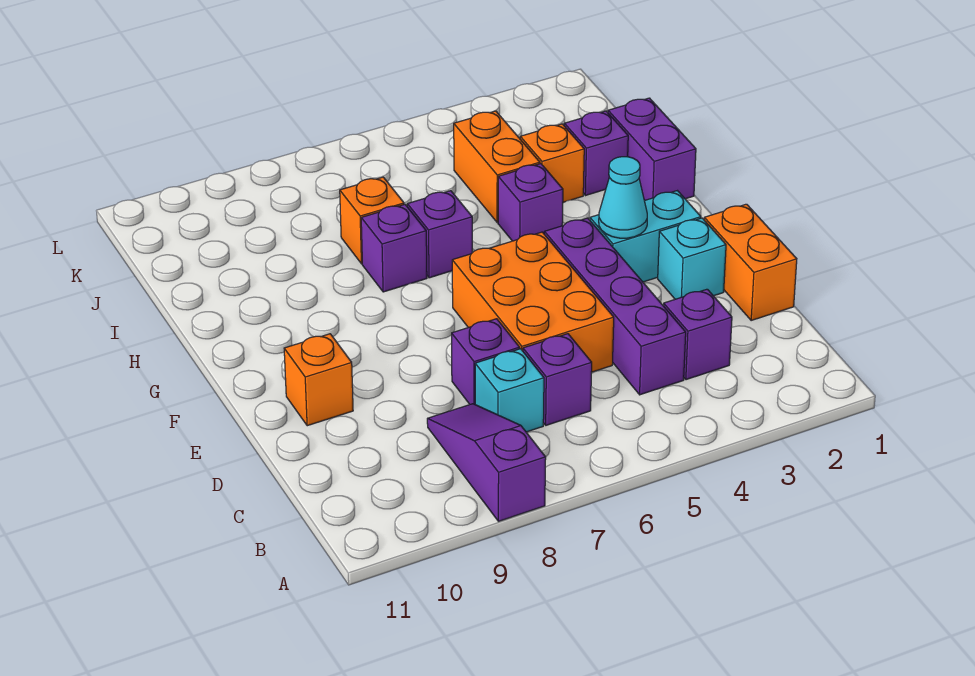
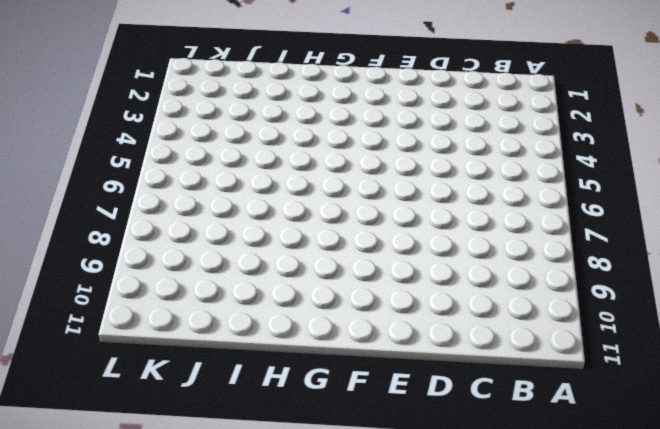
none -> purple 1x3 slope [427,404,546,521]
none -> purple 1x1 brick [664,289,732,380]
none -> purple 1x4 brick [544,218,686,395]

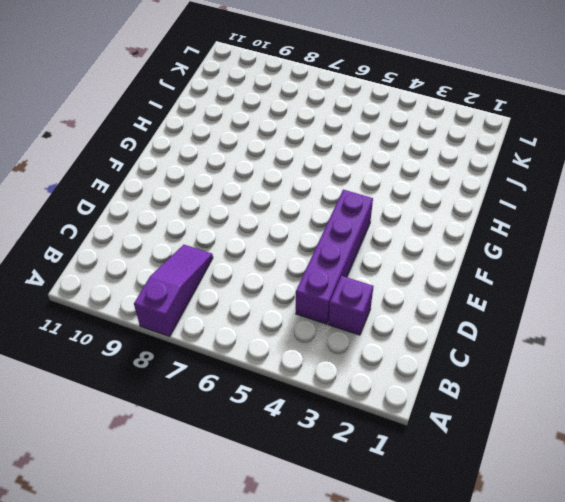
none -> purple 1x1 brick [523,334,592,425]
none -> cyan 1x1 brick [475,349,544,432]
none -> orange 1x2 brick [704,204,797,320]

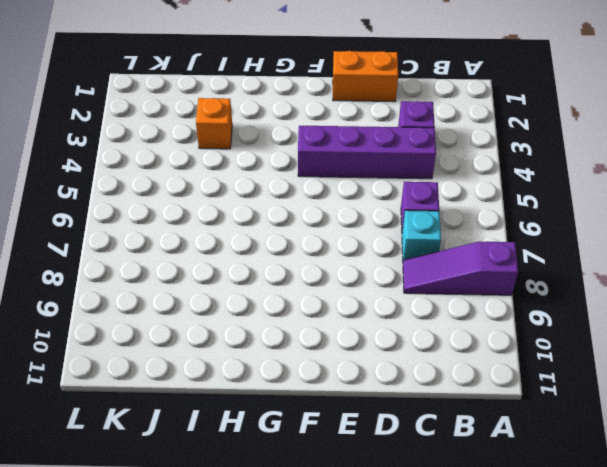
none -> orange 2x3 brick [452,232,614,372]
none -> purple 1x1 brick [452,319,520,404]
none -> cyan 1x1 brick [658,218,726,299]

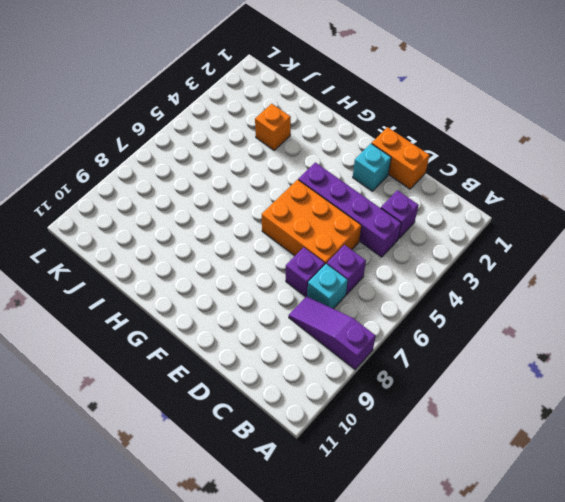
none -> orange 1x1 brick [284,334,353,426]
none -> cyan 1x2 brick [590,191,701,282]
none -> purple 1x2 brick [608,98,696,200]

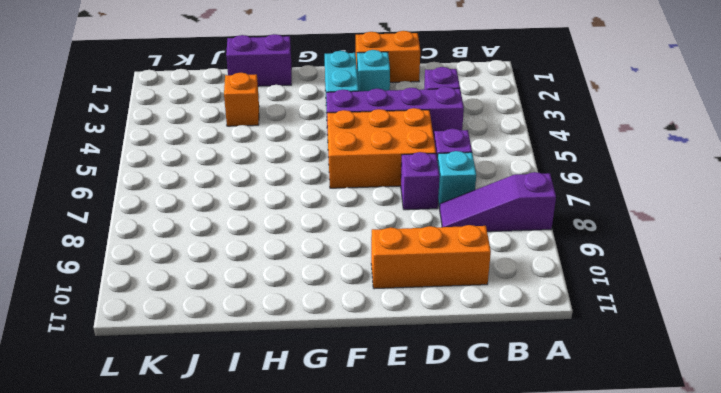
orange 1x3 brick [371,225,491,289] -> orange 1x1 brick [284,334,353,426]
none -> purple 1x1 brick [498,164,563,241]
none -> purple 1x1 brick [407,191,472,278]
none -> purple 1x1 brick [361,204,427,292]

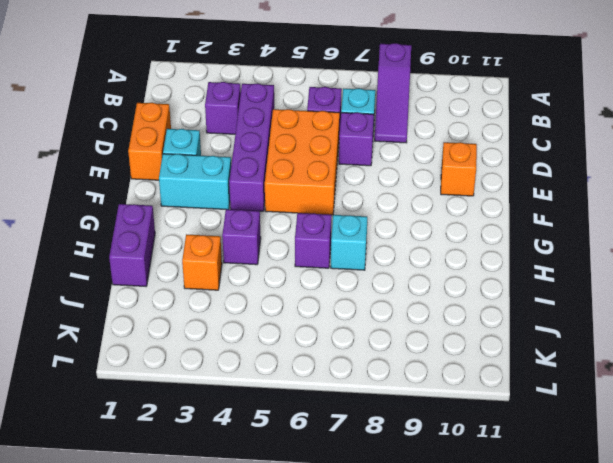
cyan 1x1 brick [331,215,367,270] -> purple 1x1 brick [361,204,427,292]
none -> purple 1x1 brick [564,111,628,196]
none -> orange 1x2 brick [454,111,540,222]
none -> orange 1x1 brick [340,177,404,264]

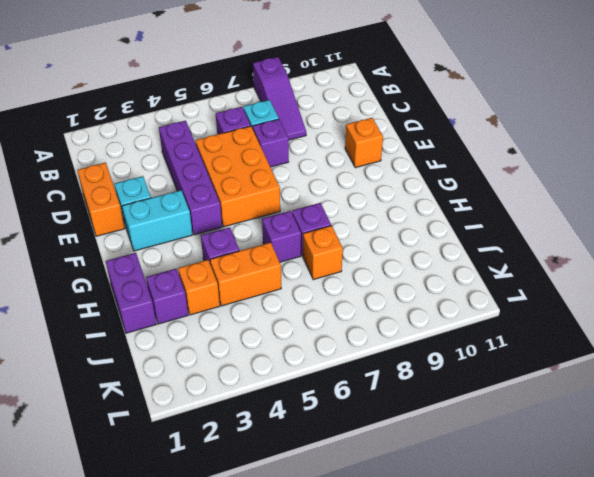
orange 1x2 brick [210,242,281,306] -> orange 1x2 brick turned to [454,111,540,222]
none -> purple 1x1 brick [664,289,732,380]
none -> cyan 1x1 cone [599,157,647,238]

